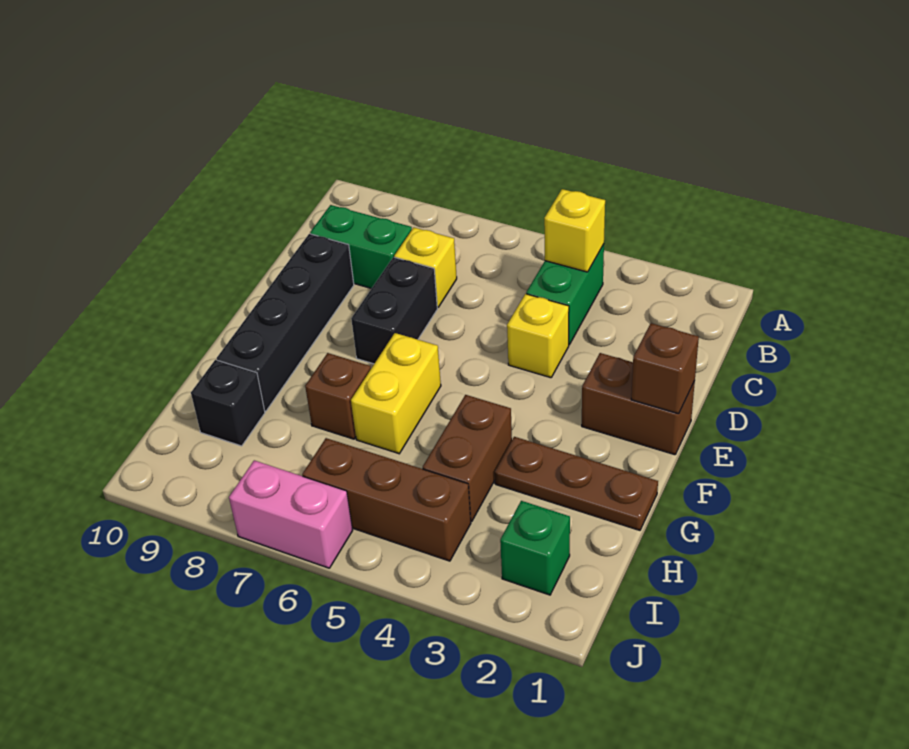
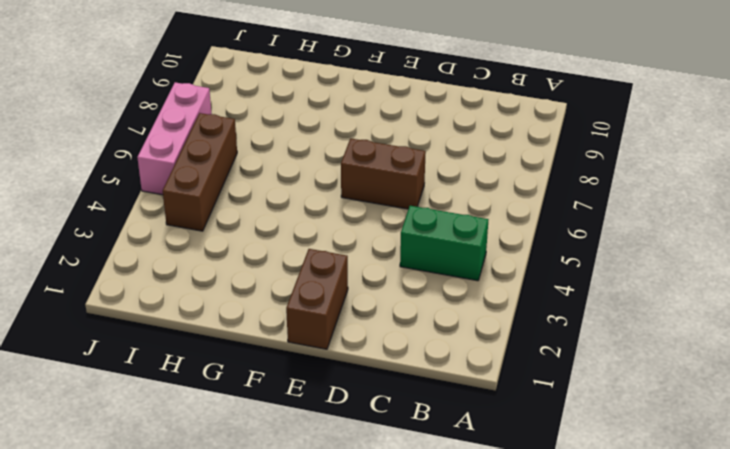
brown 1x2 brick [341,138,426,209] -> brown 1x2 brick moved to [423,395,512,522]
pink 1x3 brick [137,82,212,195] -> pink 1x2 brick [229,460,353,568]
none -> yellow 1x1 brick [394,228,457,307]
none -> green 1x2 brick [310,205,412,289]
none -> yellow 1x1 brick [507,294,569,378]

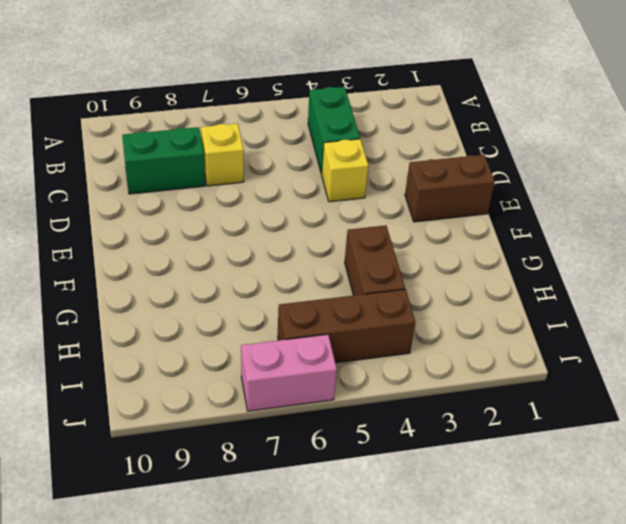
none -> black 1x2 brick [351,257,437,364]
none -> black 1x4 brick [217,234,354,411]
none -> yellow 1x2 brick [351,333,441,454]

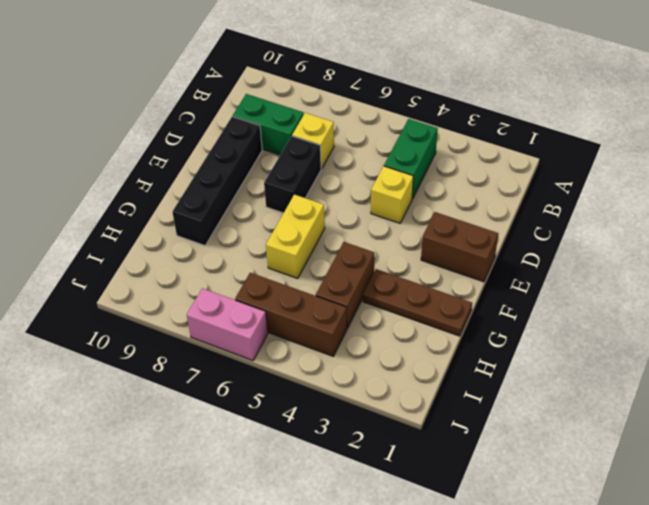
none -> brown 1x1 brick [305,353,371,439]
none -> black 1x1 brick [191,360,265,446]
none -> green 1x1 brick [500,501,570,595]

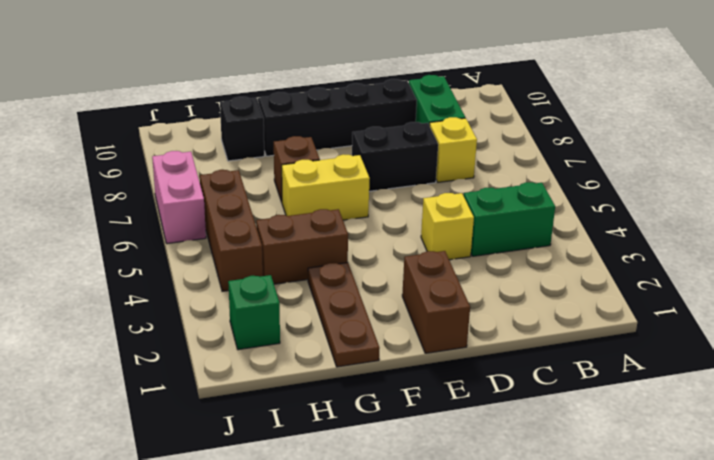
none -> yellow 1x1 brick [544,189,605,272]
none -> brown 1x1 brick [631,323,699,414]

